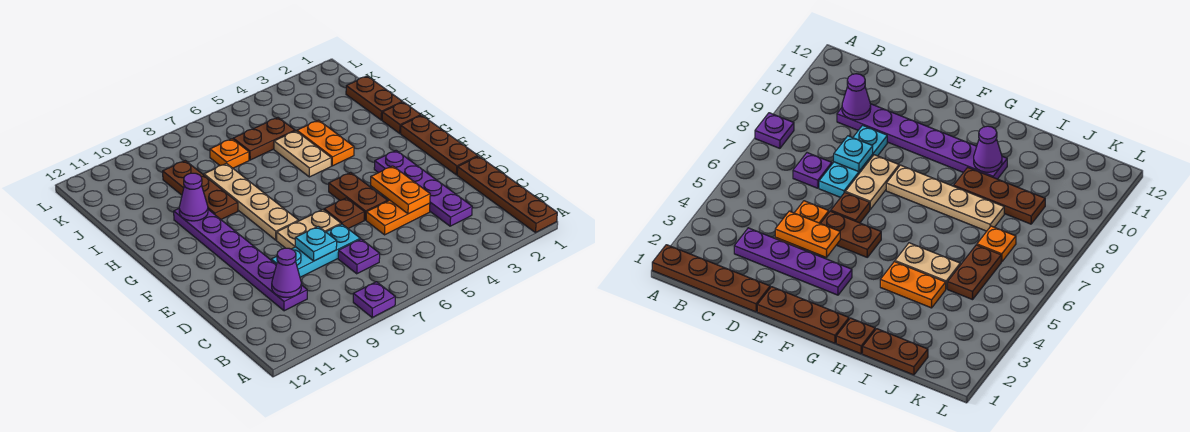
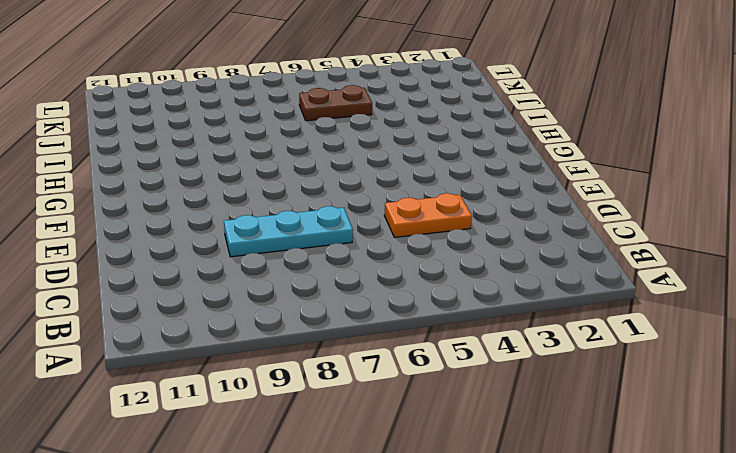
none -> brown 1x4 plate [457,156,557,233]
none -> purple 1x1 plate [353,282,395,317]
none -> purple 1x4 plate [374,151,472,226]

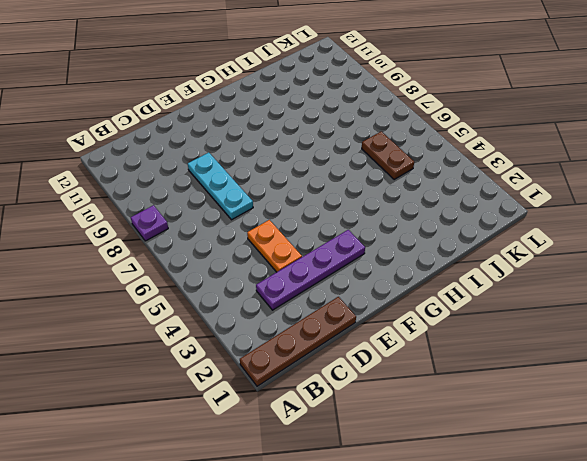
none -> purple 1x1 plate [338,239,380,274]
none -> purple 1x6 plate [174,209,307,311]
none -> brown 1x3 plate [401,115,478,175]

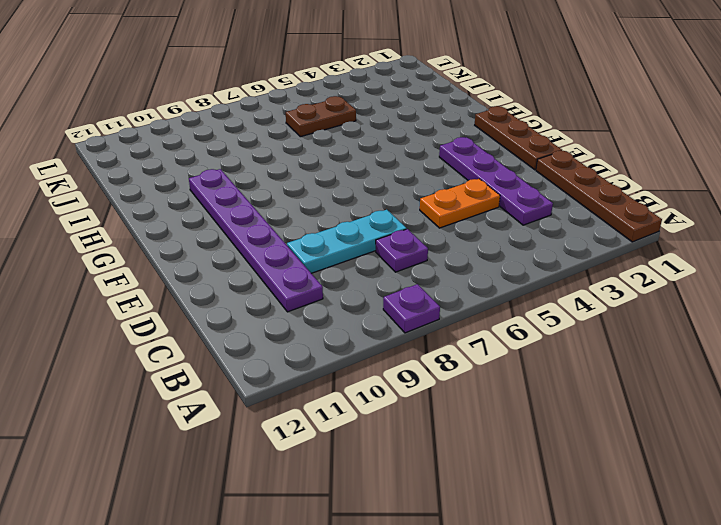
none -> brown 1x2 plate [329,172,388,220]
none -> brown 1x1 plate [324,198,364,229]
none -> tan 1x2 plate [277,210,341,249]

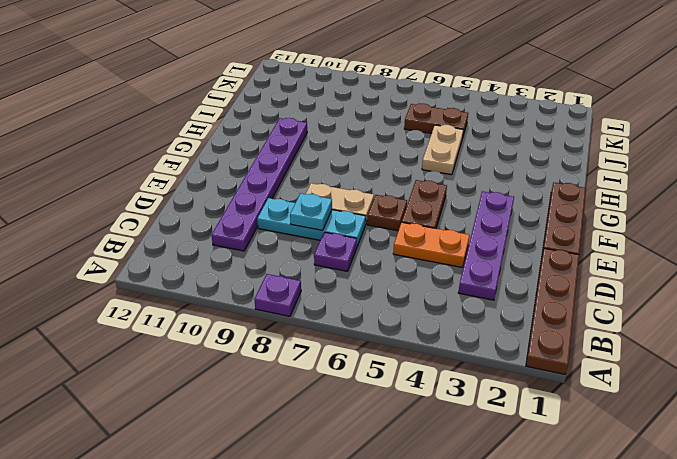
none -> tan 1x4 plate [204,163,298,240]
none -> brown 1x1 plate [382,102,421,133]
none -> orange 1x2 plate [297,120,354,166]

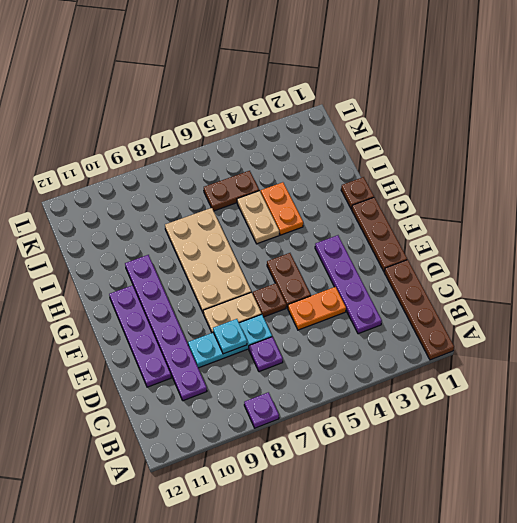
purple 1x4 plate [109,285,171,387] -> none
tan 2x4 plate [165,208,251,314] -> tan 1x4 plate [204,163,298,240]
none -> brown 1x3 plate [163,161,238,219]
none -> brown 1x2 plate [346,76,402,120]
none -> orange 1x1 plate [210,139,249,168]

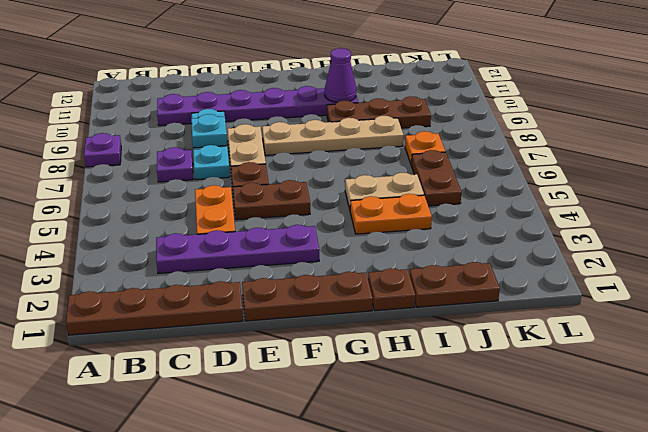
none -> purple 1x1 cone [272,248,301,297]
none -> orange 1x2 plate [371,166,430,214]

